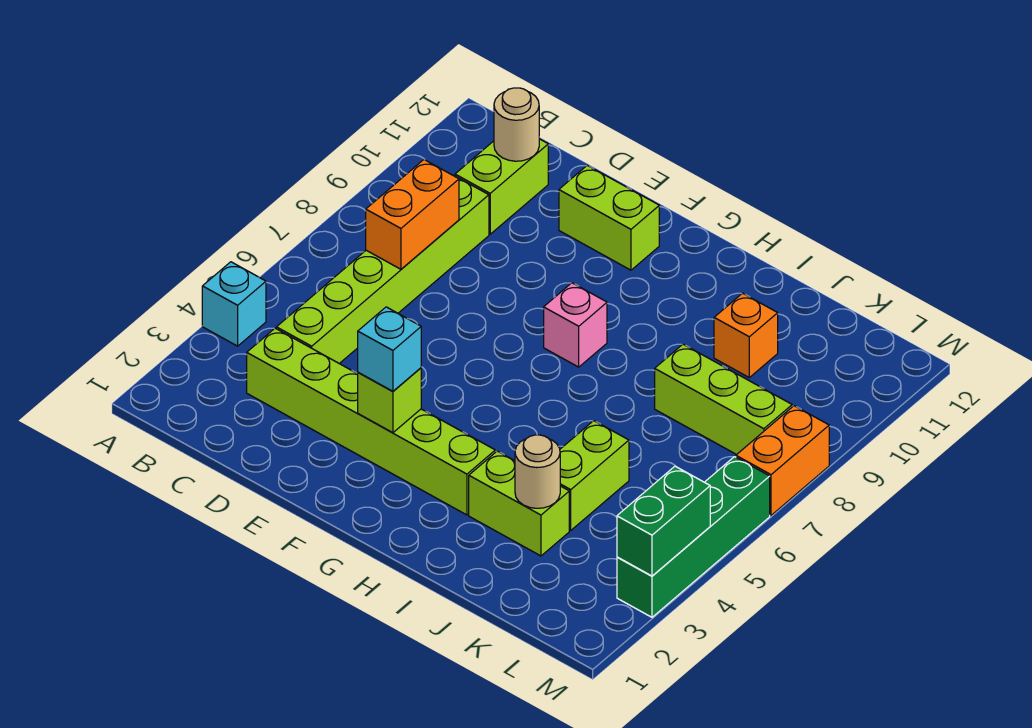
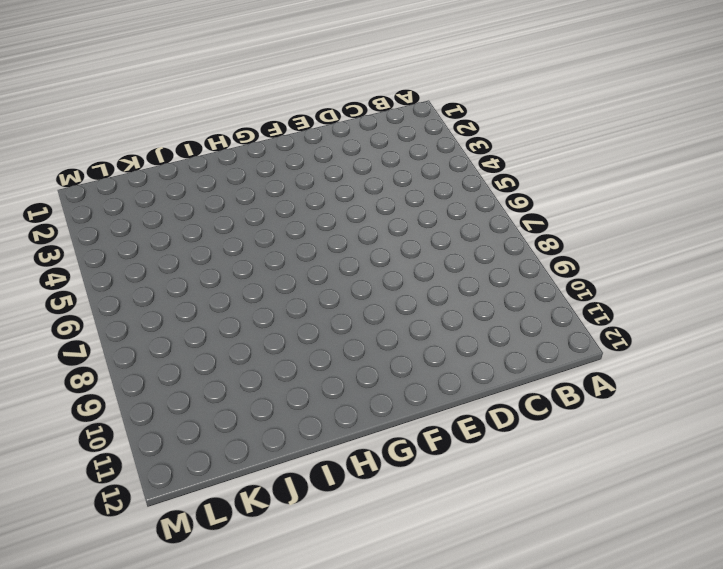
none -> cyan 1x1 brick [202,262,266,346]
none -> lime 1x6 brick [247,328,495,515]
none -> lime 1x6 brick [276,176,489,364]

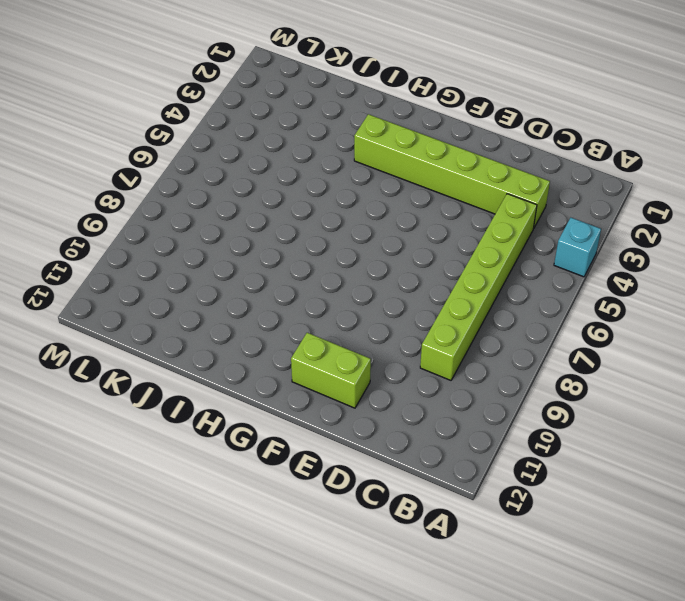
none -> lime 1x2 brick [455,139,548,234]
none -> pink 1x1 brick [544,283,607,367]
none -> lime 1x2 brick [469,451,569,556]

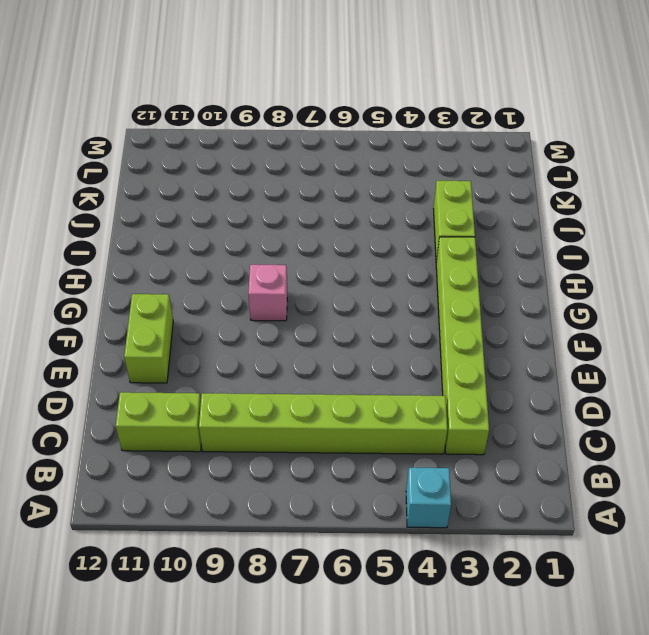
none -> lime 1x2 brick [560,421,629,530]
none -> lime 1x3 brick [655,344,792,455]
none -> orange 1x1 brick [714,293,778,377]

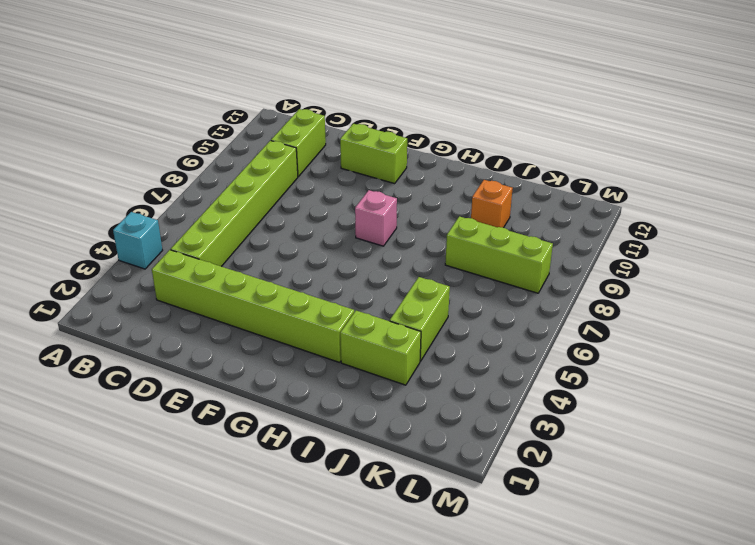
none -> green 1x4 brick [617,457,770,617]
none -> orange 1x2 brick [736,406,829,515]
none -> orange 1x2 brick [366,160,459,269]

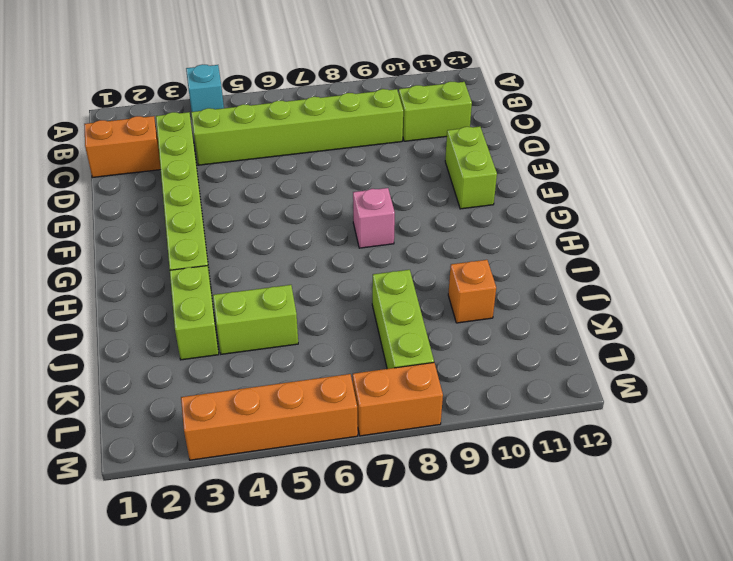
orange 1x2 brick [84,116,161,178] -> orange 1x2 brick moved to [366,160,459,269]
orange 1x4 brick [181,374,358,460] -> green 1x4 brick [617,457,770,617]
none -> tan 1x1 round brick [494,88,539,161]
none -> lime 1x1 brick [358,368,421,433]
none -> tan 1x1 round brick [515,435,560,508]

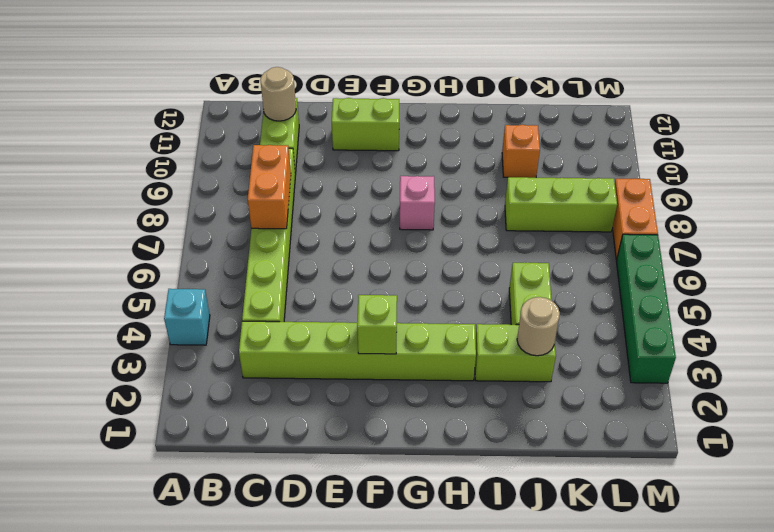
none -> green 1x2 brick [617,466,710,576]
none -> cyan 1x1 brick [358,307,421,391]

